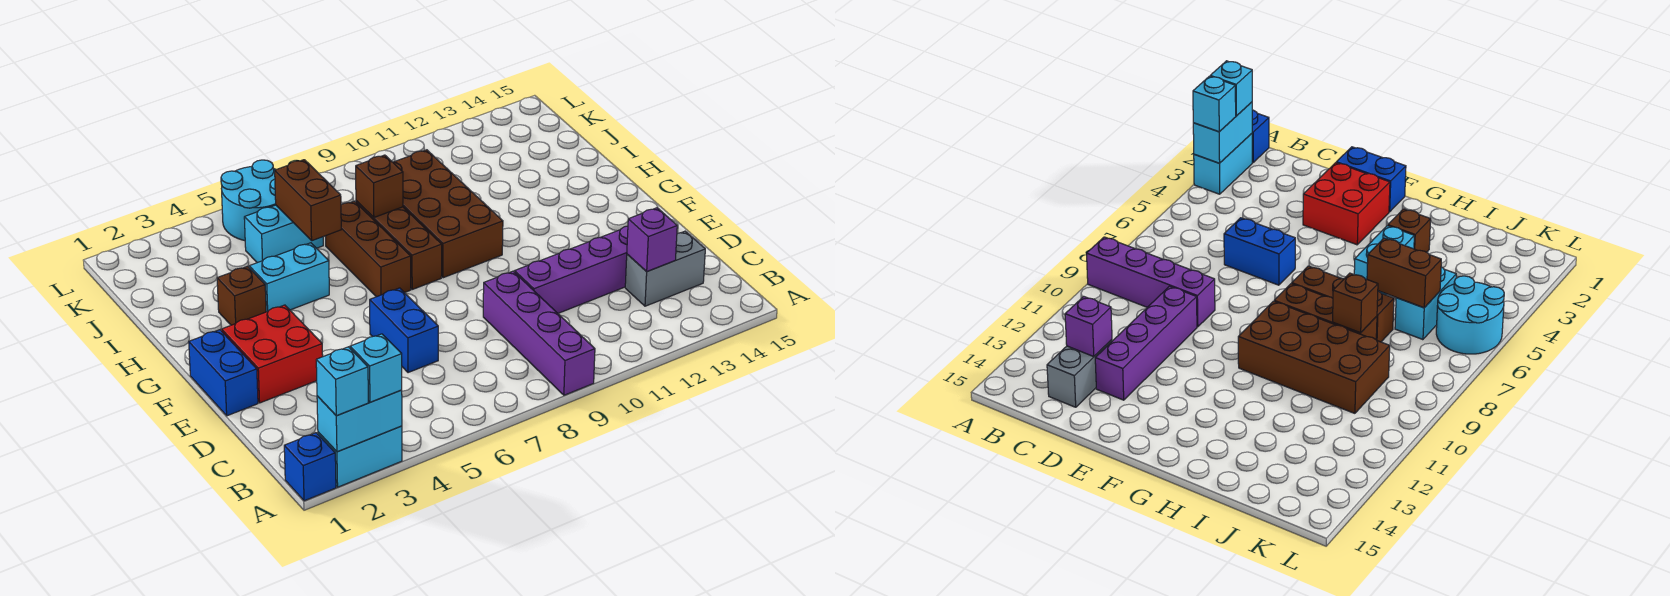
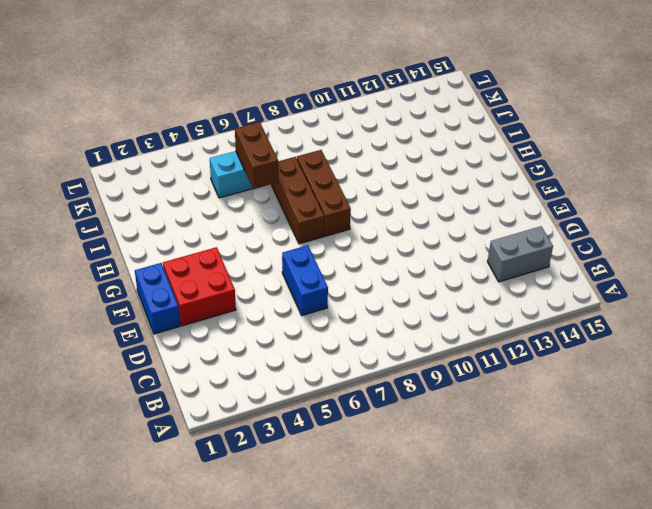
none -> blue 1x1 brick [284,433,336,501]
none -> cyan 1x2 brick [318,426,402,487]
none -> purple 1x4 brick [483,271,595,395]

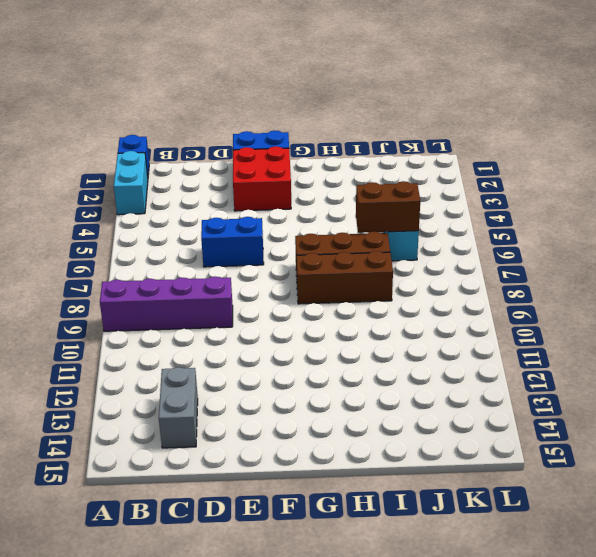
none -> purple 1x4 brick [515,226,628,313]
none -> brown 2x4 brick [393,150,503,278]
none -> brown 1x1 brick [217,266,266,325]

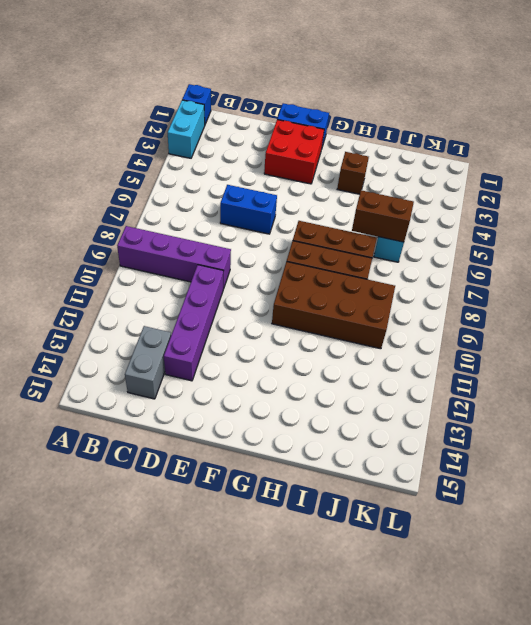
none -> cyan 1x2 brick [249,243,329,312]
none -> cyan 2x2 round brick [221,160,276,241]
none -> cyan 1x2 brick [317,390,402,452]

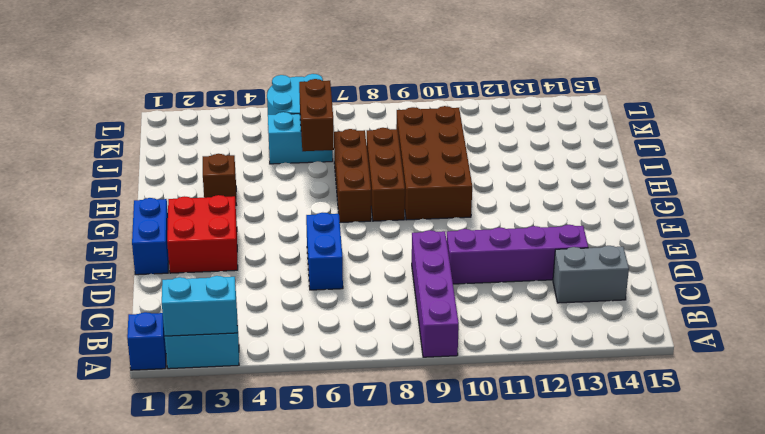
none -> cyan 1x2 brick [249,243,329,312]
none -> purple 1x1 brick [627,208,677,272]
none -> brown 1x1 brick [356,155,403,217]

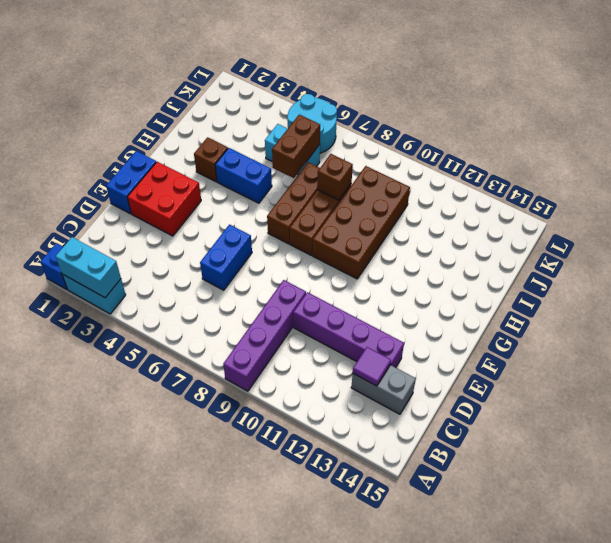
purple 1x1 tile [353,347,391,386] -> purple 1x1 brick [627,208,677,272]
blue 1x2 brick [215,148,272,203] -> cyan 1x2 brick [249,243,329,312]
none -> cyan 1x1 brick [316,347,368,416]
none -> cyan 1x1 brick [350,334,402,402]

